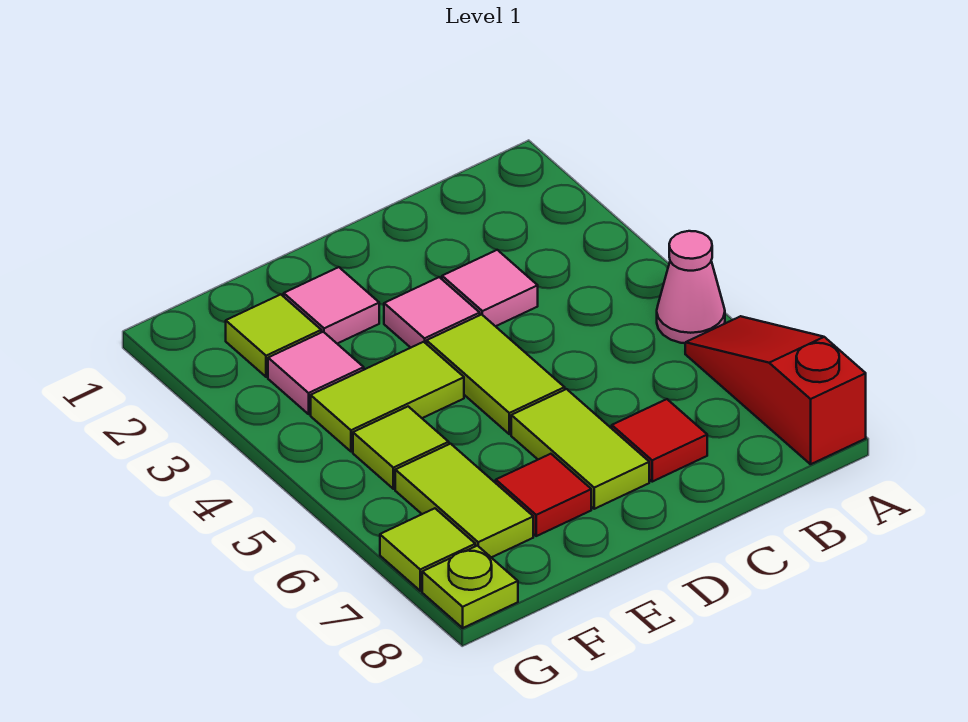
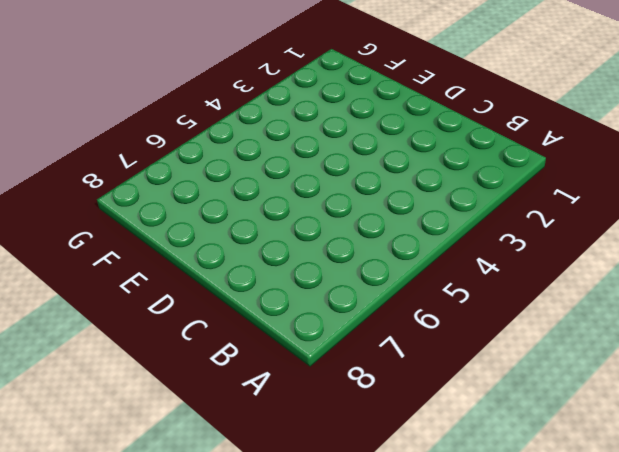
none -> pink 1x1 cone [657,231,725,343]
none -> red 1x3 slope [685,316,866,464]
none -> pink 1x1 tile [442,250,538,326]

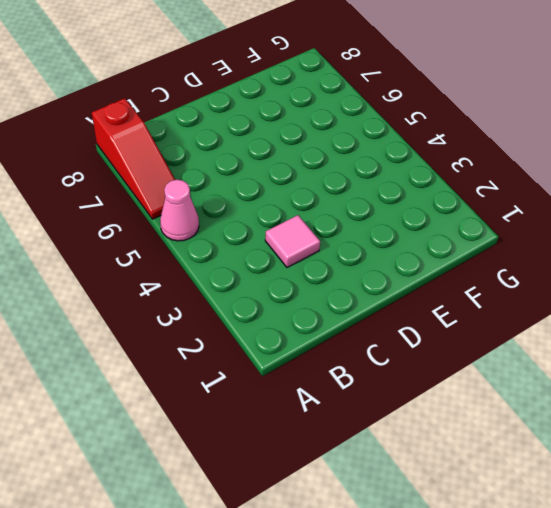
none -> red 1x1 tile [612,399,707,482]
none -> pink 1x1 tile [384,277,480,348]
none -> lime 1x2 tile [427,314,565,434]

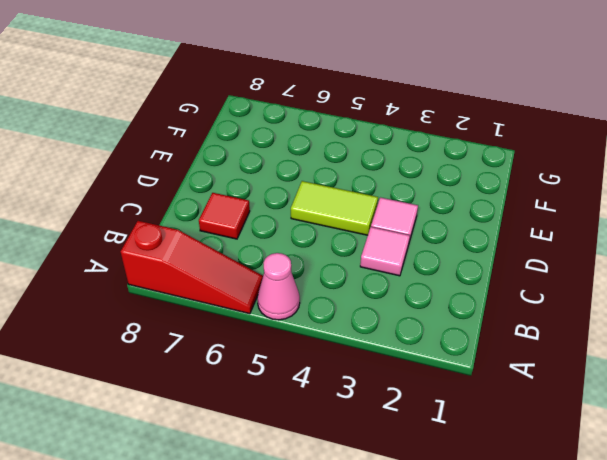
none -> lime 1x2 tile [511,389,649,509]
none -> pink 1x1 tile [284,267,379,344]
none -> lime 1x2 tile [311,342,464,452]

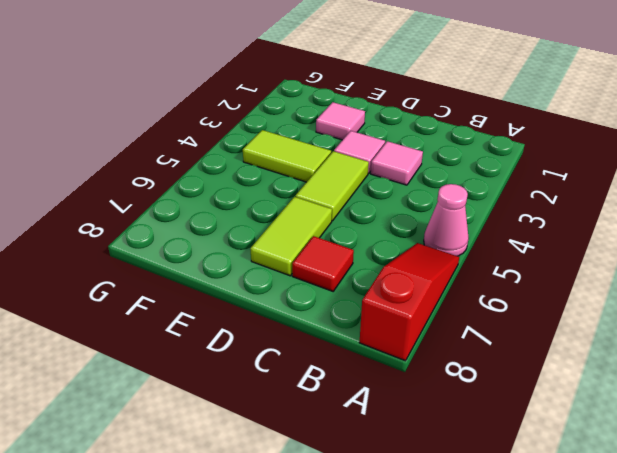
none -> red 1x1 tile [496,454,591,536]
none -> lime 1x1 tile [226,294,321,377]
none -> pink 1x1 tile [268,332,364,414]

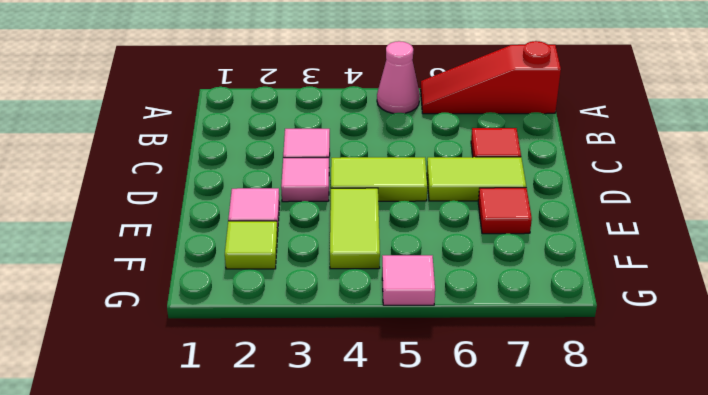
pink 1x1 tile [382,255,435,305] -> pink 1x1 tile moved to [268,332,364,414]
none -> lime 1x1 tile [353,407,449,489]
none -> lime 1x2 tile [395,444,533,558]
none -> lime 1x1 tile [380,508,475,591]

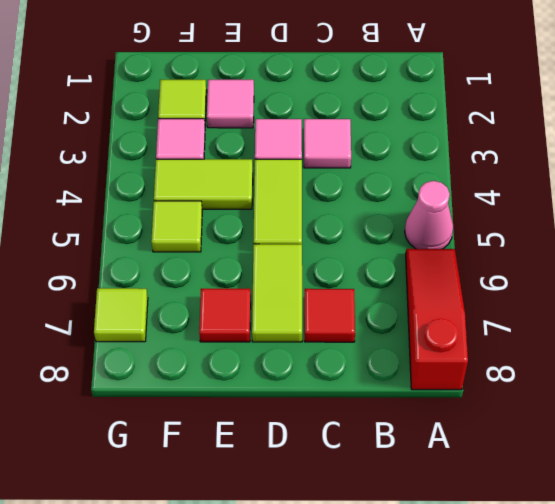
none -> lime 1x2 tile [395,444,533,558]
none -> lime 1x1 plate [422,546,518,628]

